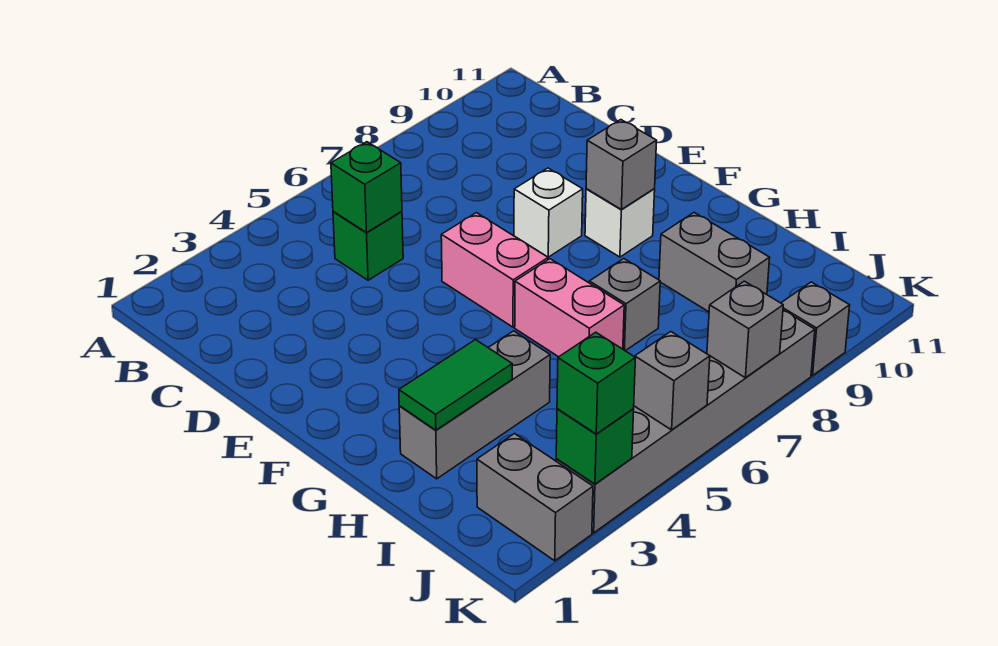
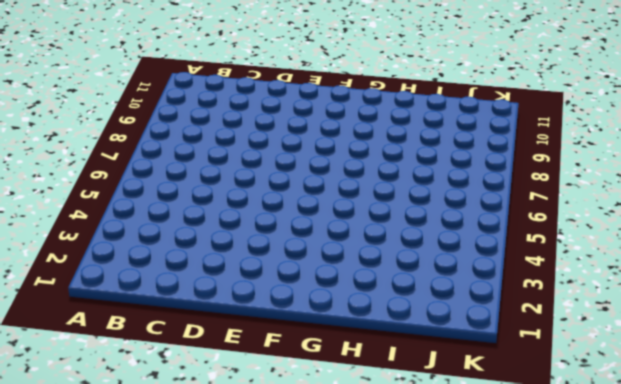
none -> green 1x1 brick [333,211,403,280]
none -> pink 1x2 brick [441,213,548,327]
none -> white 1x1 brick [514,168,583,257]

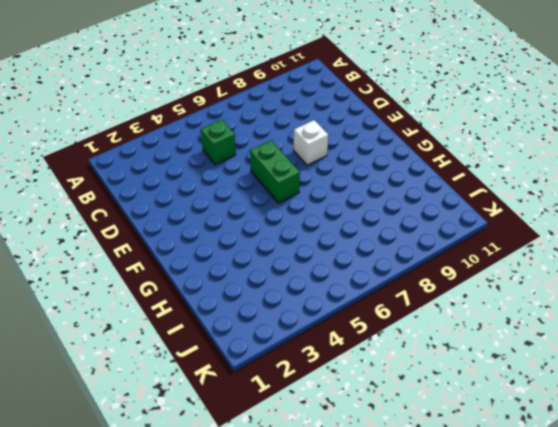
green 1x2 brick [250,140,300,203] -> pink 1x2 brick [441,213,548,327]
none -> white 1x1 brick [585,189,655,257]
none -> pink 1x2 brick [515,259,624,357]
none -> grey 1x3 brick [399,331,550,479]

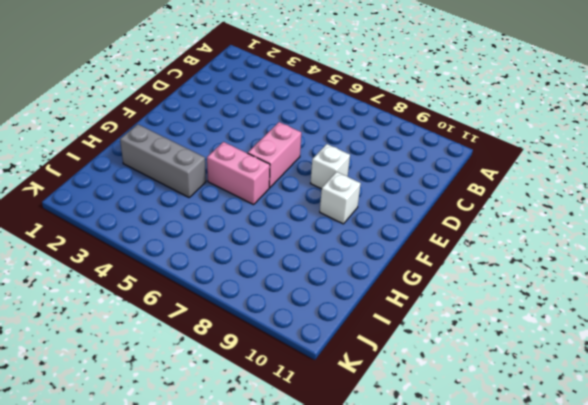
pink 1x2 brick [207,142,270,205] -> pink 1x2 brick turned to [515,259,624,357]
none -> green 1x1 brick [333,211,403,280]
none -> grey 1x1 brick [589,259,660,351]
none -> grey 1x2 brick [659,213,770,312]

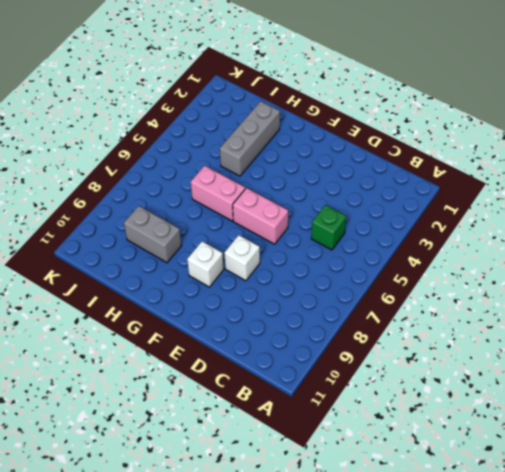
none -> grey 1x1 brick [589,259,660,351]
none -> grey 1x2 brick [477,434,593,561]
none -> grey 1x6 brick [556,310,815,533]

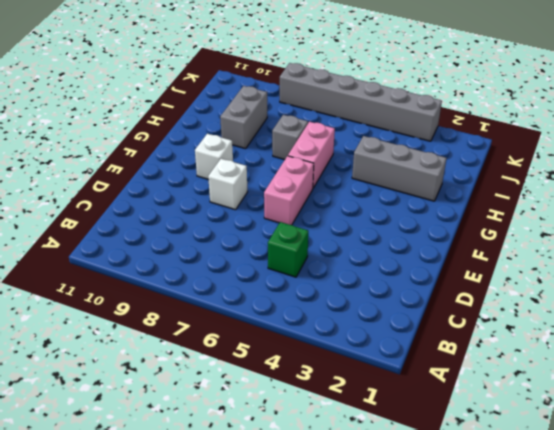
none -> grey 1x2 brick [477,434,593,561]
none -> grey 1x1 brick [781,282,850,375]
none -> green 1x1 brick [331,142,402,233]

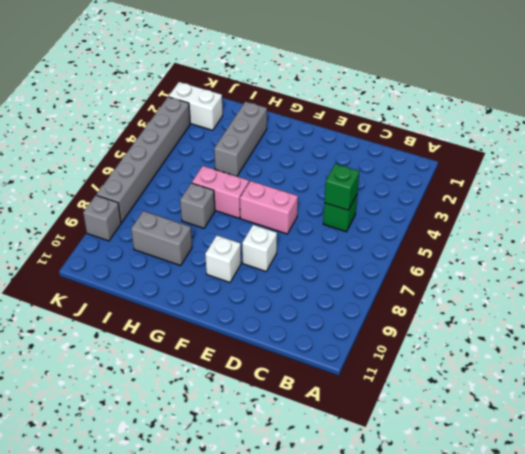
white 1x2 brick [169,82,223,130] -> grey 1x2 brick [477,434,593,561]
none -> grey 1x1 brick [586,120,657,209]
none -> green 1x2 tile [399,340,512,430]
none -> green 1x1 brick [556,409,634,484]

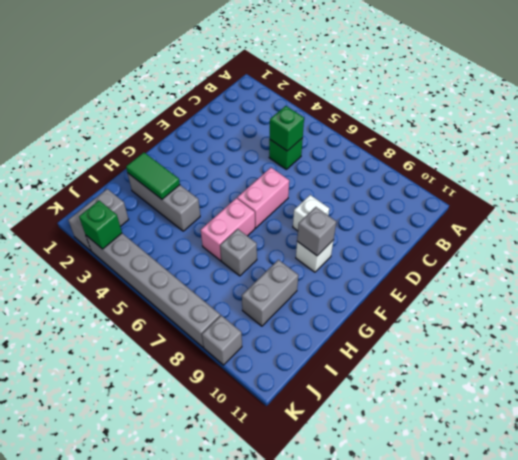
none -> grey 1x1 brick [634,332,710,430]
none -> grey 1x1 brick [707,281,783,378]
none -> green 1x1 brick [557,332,635,434]

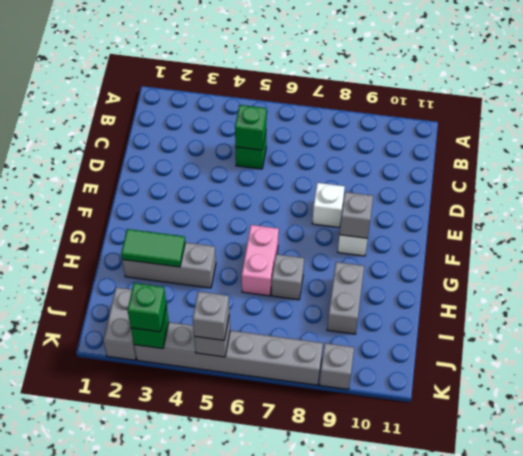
grey 1x1 brick [192,291,229,340] -> grey 1x1 brick moved to [707,281,783,378]
none -> pink 1x2 brick [441,213,548,327]

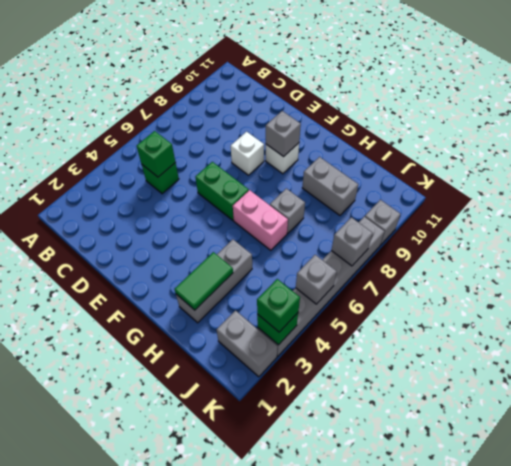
green 1x2 brick [195,162,249,220] -> pink 1x2 brick [441,213,548,327]

